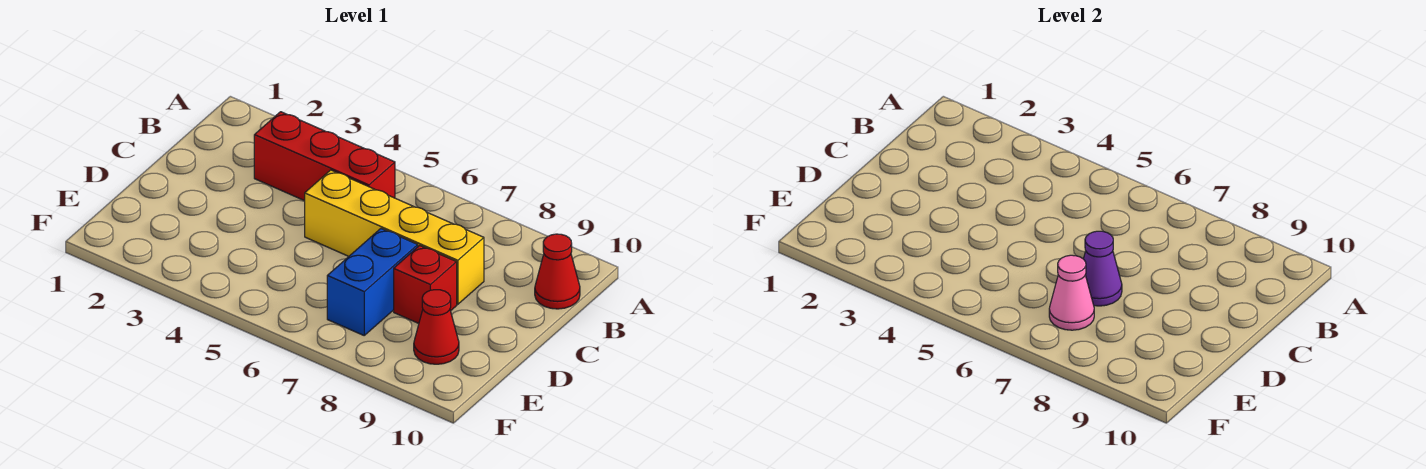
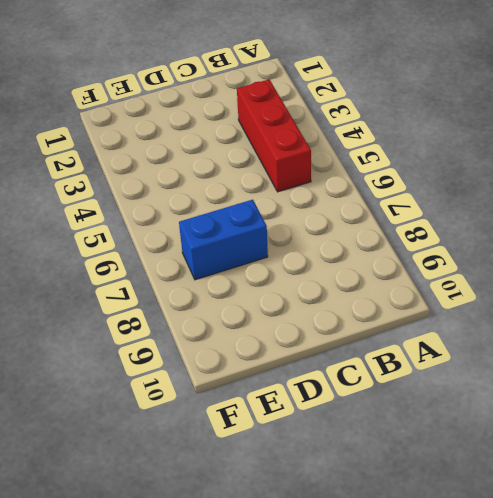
none -> red 1x1 cone [535,234,580,309]
none -> yellow 1x4 brick [305,170,484,304]

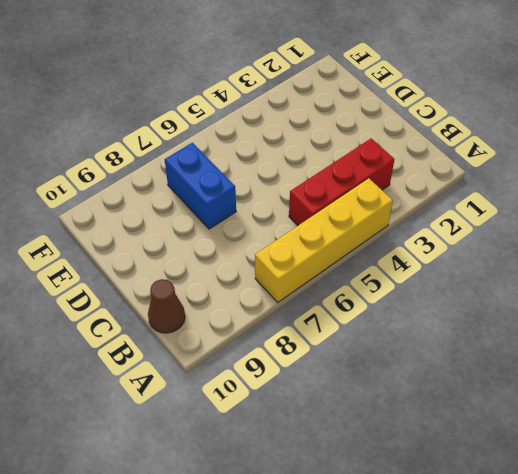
yellow 1x4 brick [255,178,393,302] -> yellow 1x4 brick moved to [305,170,484,304]
brown 1x1 cone [148,279,185,333] -> red 1x1 cone [535,234,580,309]
none -> red 1x1 brick [394,245,457,323]
none -> red 1x1 cone [414,290,459,364]

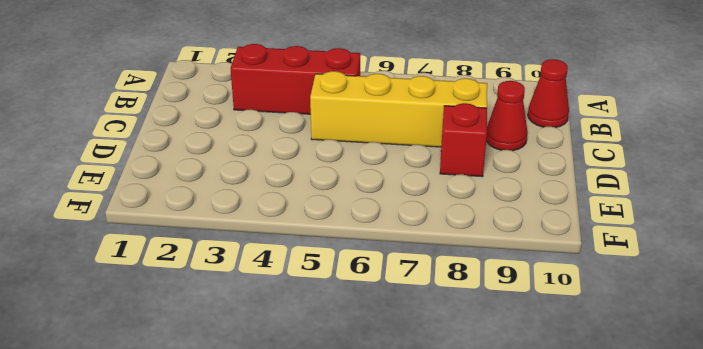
red 1x1 cone [486,81,528,151] -> red 1x1 cone moved to [414,290,459,364]
none -> blue 1x2 brick [327,229,418,335]
none -> purple 1x1 cone [1084,231,1122,306]

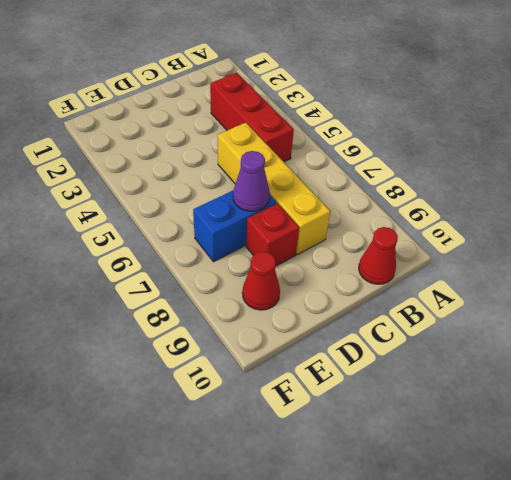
none -> pink 1x1 cone [1049,255,1094,330]

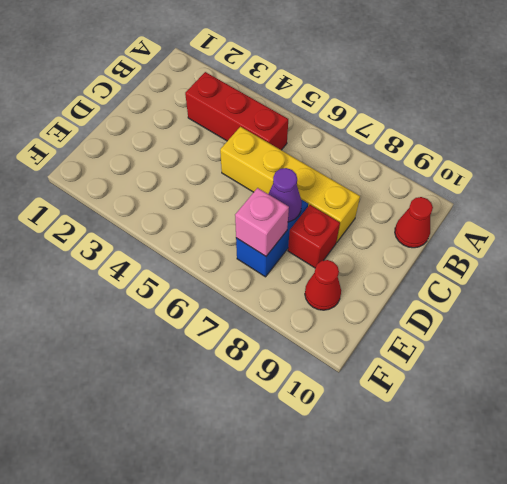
pink 1x1 brick [235,188,289,256] -> pink 1x1 cone [1049,255,1094,330]

